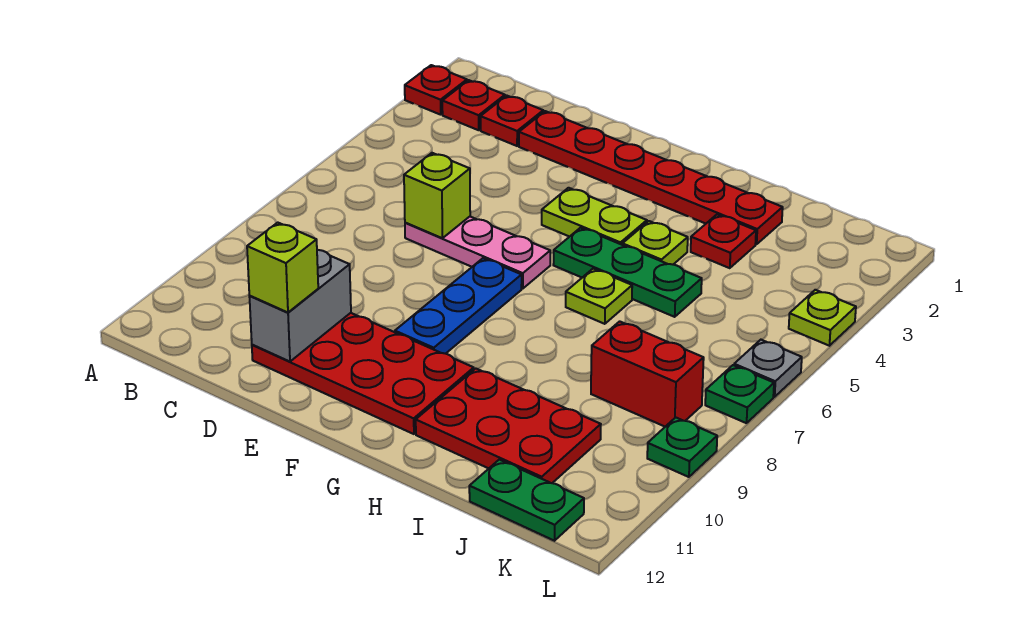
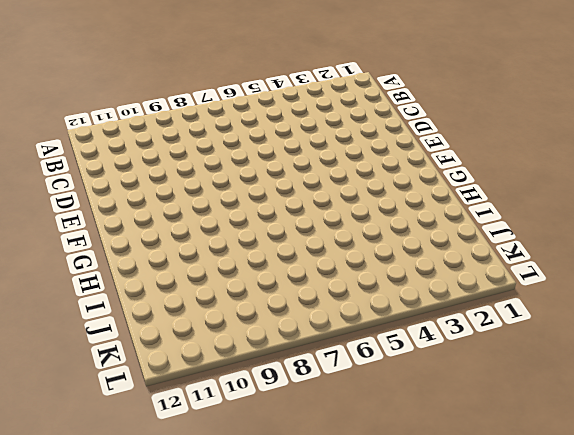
none -> red 1x1 plate [405,65,467,115]
none -> red 1x1 plate [442,80,505,130]
none -> red 1x1 plate [481,96,543,146]

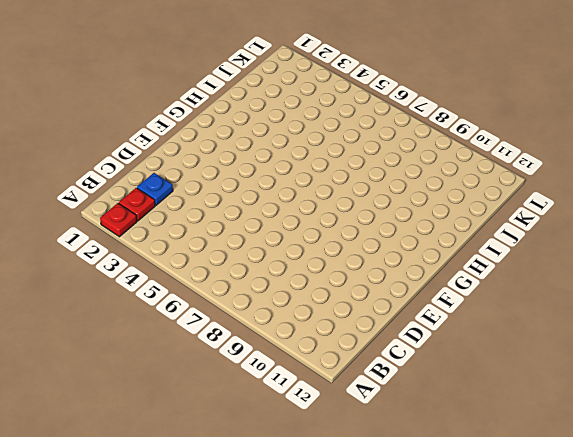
blue 1x1 plate [137,173,173,205] -> red 1x1 plate [481,96,543,146]
none -> red 1x6 plate [519,111,783,244]
none -> pink 1x3 plate [405,217,550,289]
none -> red 2x4 plate [252,313,474,434]

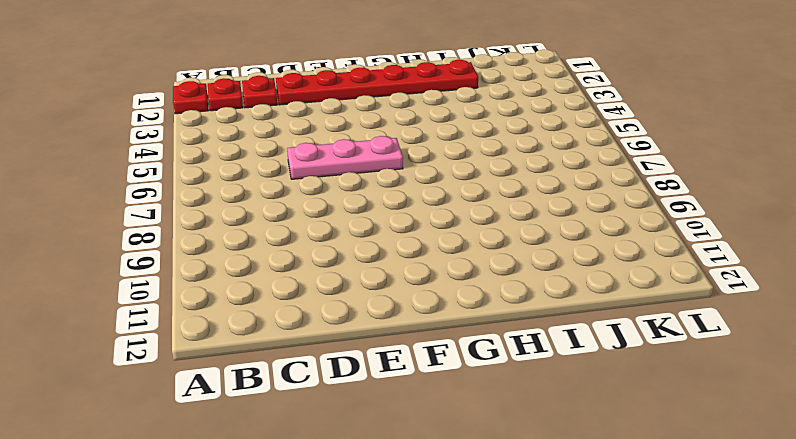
none -> red 2x4 plate [252,313,474,434]
none -> lime 1x2 plate [542,188,647,245]
none -> blue 1x3 plate [395,258,522,354]

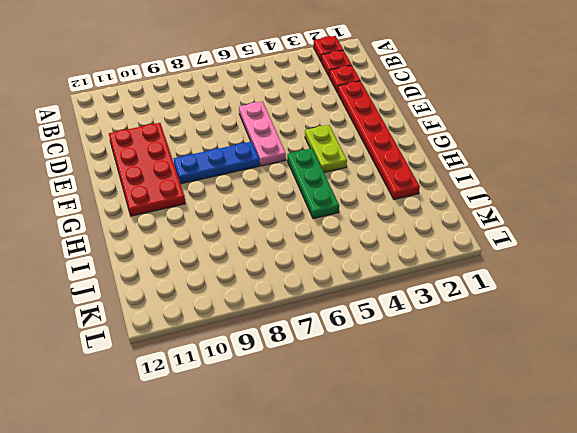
none -> lime 1x1 plate [622,221,688,264]
none -> lime 1x1 plate [566,269,632,324]
none -> red 2x3 plate [416,369,601,483]

